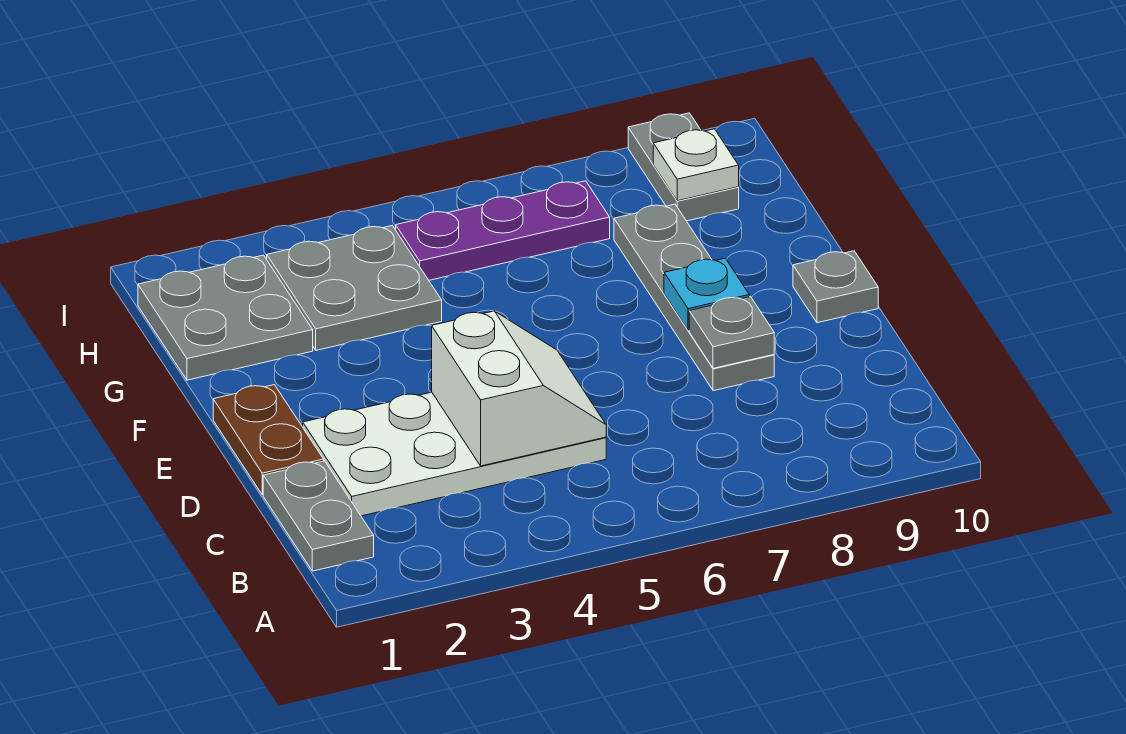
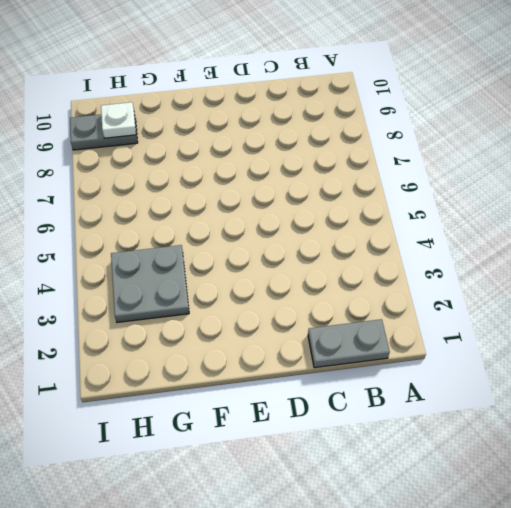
none -> white 2x4 plate [303,392,606,516]
none -> brown 1x2 plate [213,385,324,495]
none -> grey 1x4 plate [614,204,774,391]

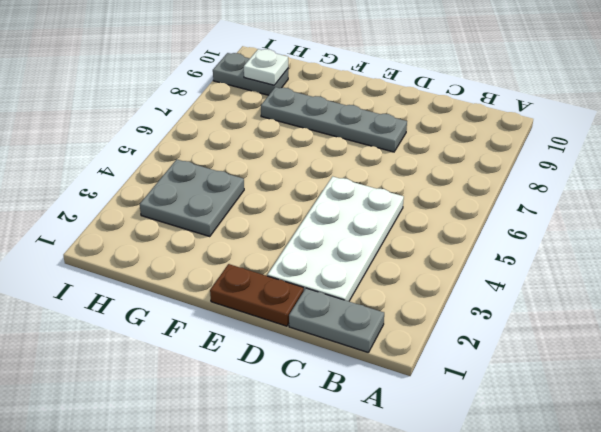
none -> grey 1x1 plate [793,251,878,323]
none -> grey 2x2 plate [138,255,313,380]
none -> purple 1x3 plate [396,181,610,280]

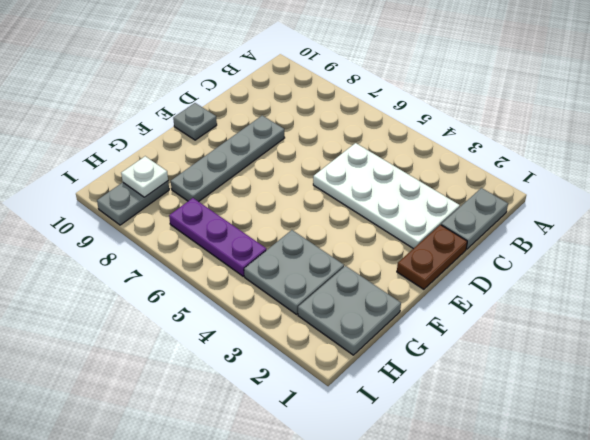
none -> white 2x2 slope [432,311,606,466]
none -> grey 1x1 plate [689,296,774,368]
none -> cyan 1x1 plate [664,258,749,330]

